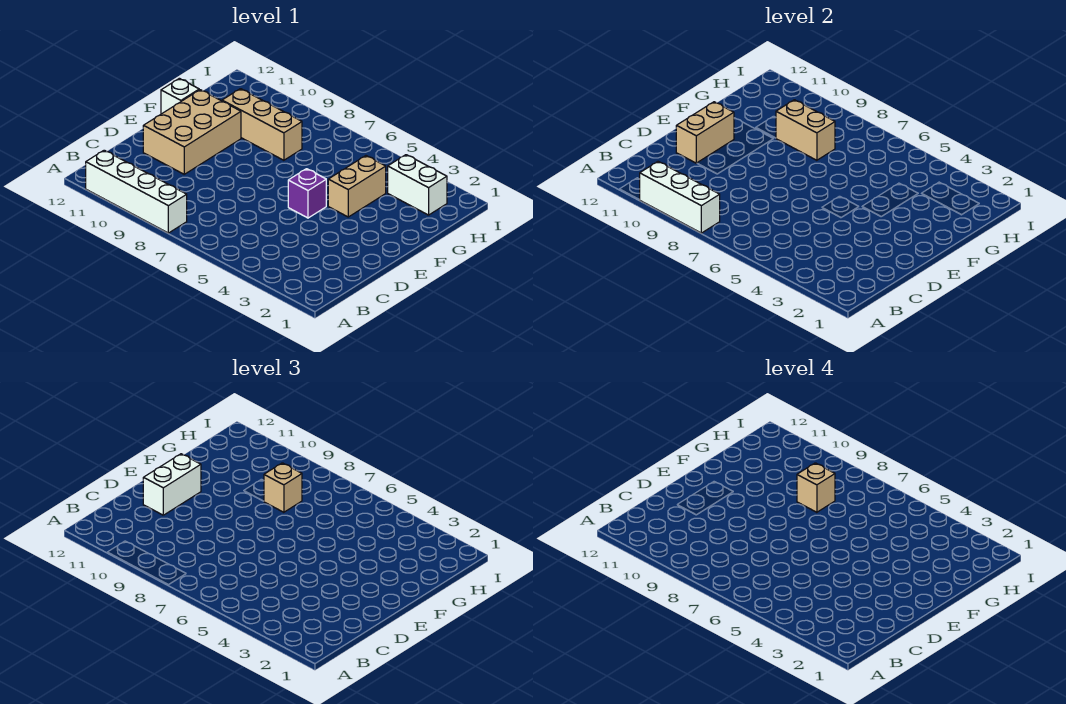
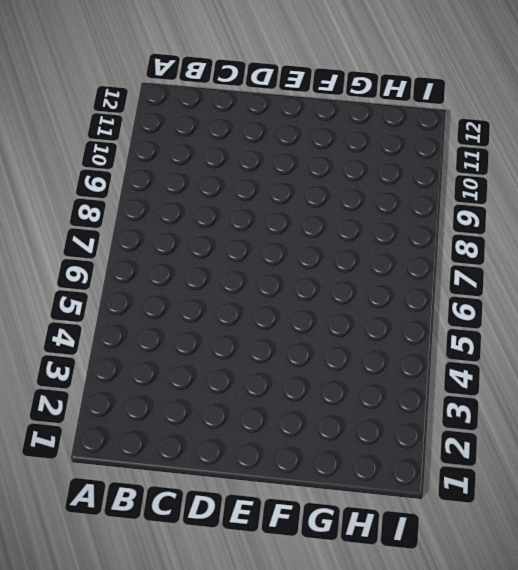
none -> white 1x4 brick [86,150,187,233]
none -> tan 2x3 brick [143,90,241,174]
none -> purple 1x1 brick [288,169,326,218]

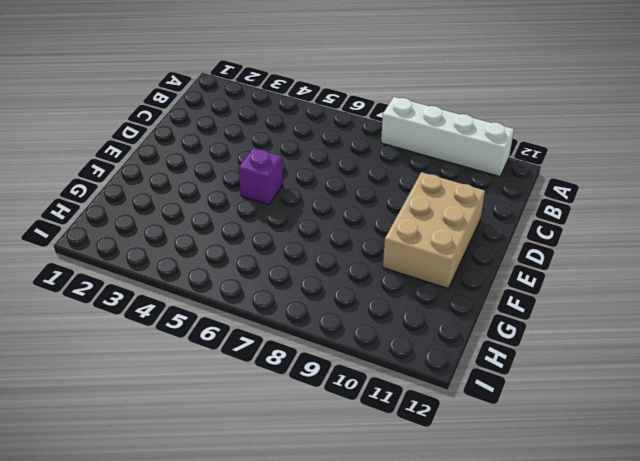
none -> tan 1x2 brick [328,156,386,217]
none -> white 1x1 brick [161,78,199,114]
none -> tan 1x3 brick [222,89,302,160]

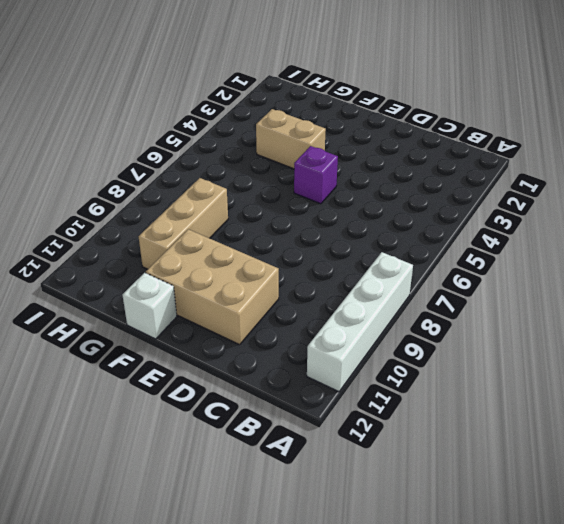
none -> white 1x2 brick [388,155,447,215]
none -> white 1x3 brick [640,162,720,233]
none -> tan 1x2 brick [676,102,734,163]

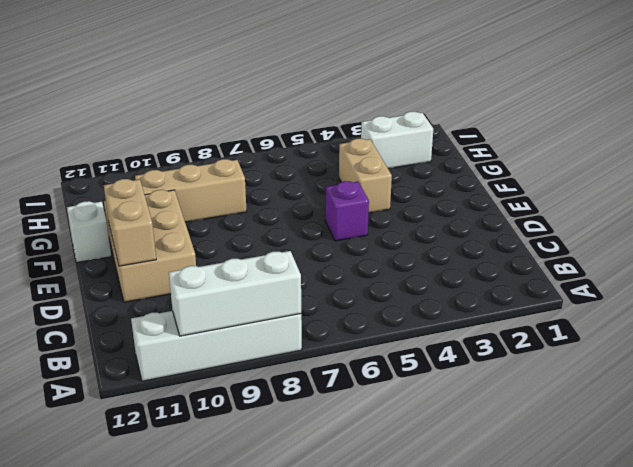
none -> tan 1x2 brick [776,100,835,160]
none -> white 1x2 brick [143,454,201,515]
none -> tan 1x1 brick [264,463,302,512]

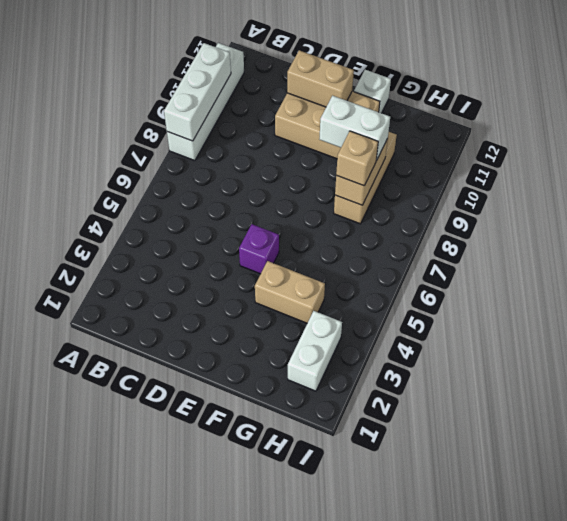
white 1x2 brick [319,96,390,161] -> white 1x2 brick moved to [143,454,201,515]
none -> tan 1x1 brick [797,463,835,512]

